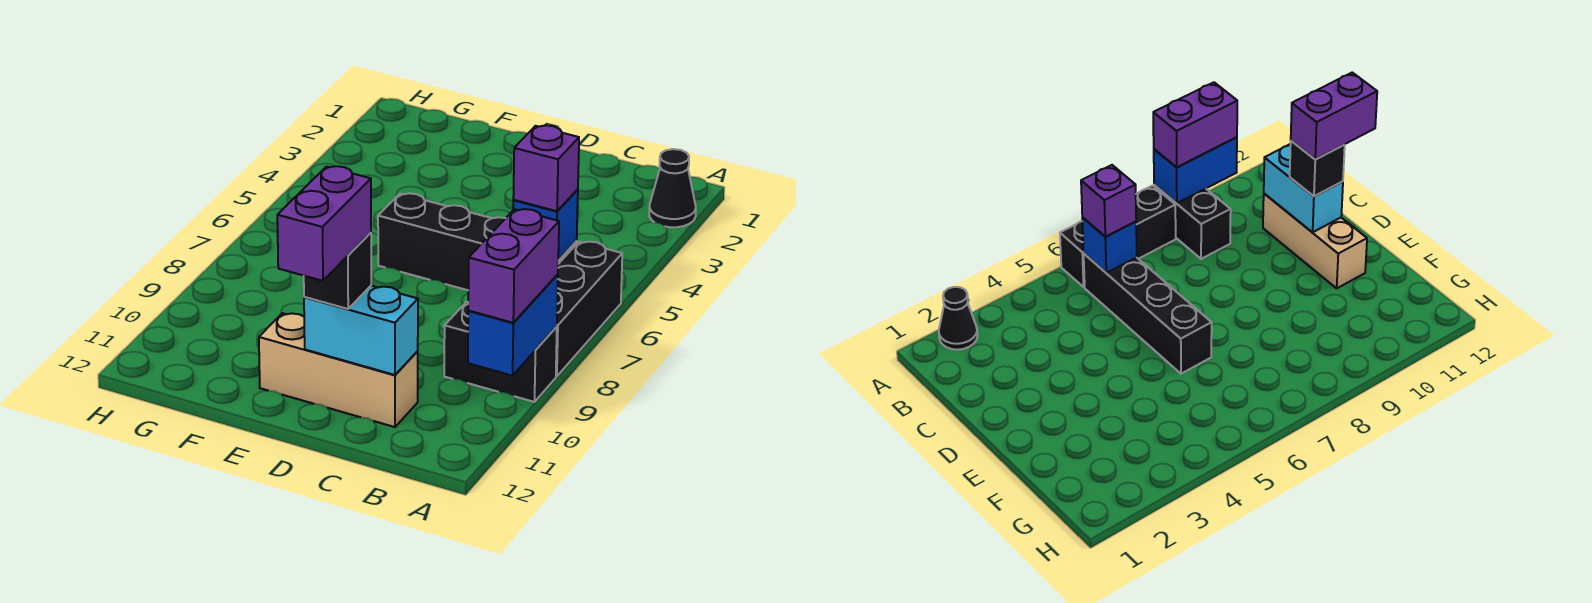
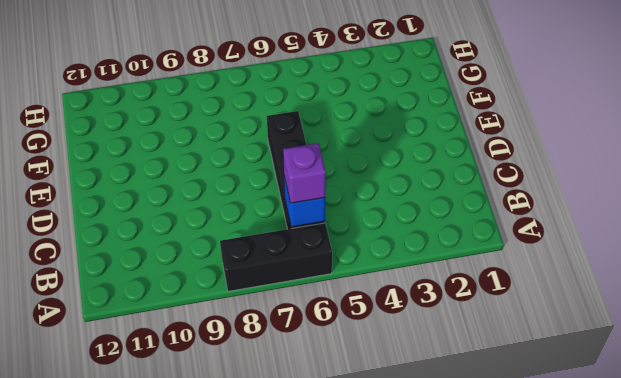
none -> black 1x1 cone [649,149,696,227]
none -> black 1x2 brick [444,302,557,402]
none -> tan 1x3 brick [259,313,418,427]

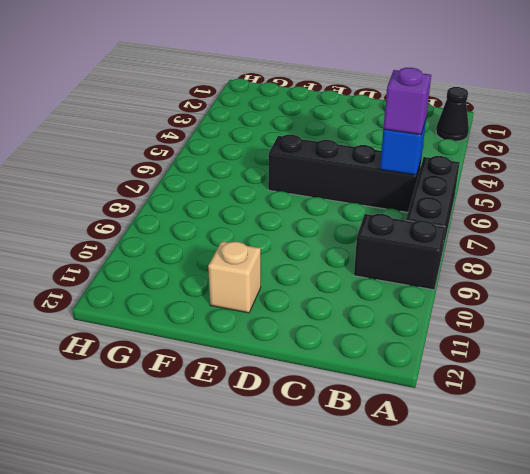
tan 1x1 brick [208,241,261,313] -> tan 1x3 brick [259,313,418,427]
none -> blue 1x2 brick [468,274,558,376]
none -> cyan 1x2 brick [304,286,418,375]
none -> purple 1x2 brick [468,209,559,323]

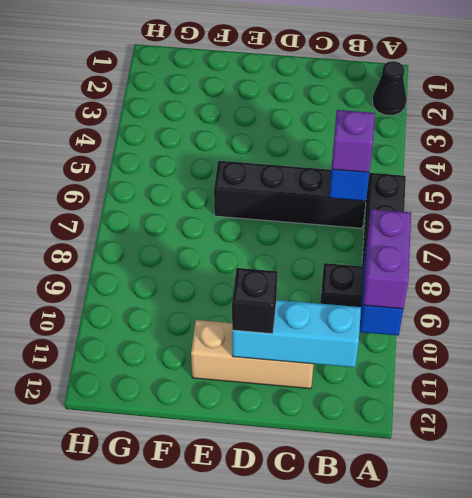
cyan 1x3 brick [232,300,361,367] -> cyan 1x2 brick [304,286,418,375]
none -> purple 1x2 brick [277,166,371,281]

